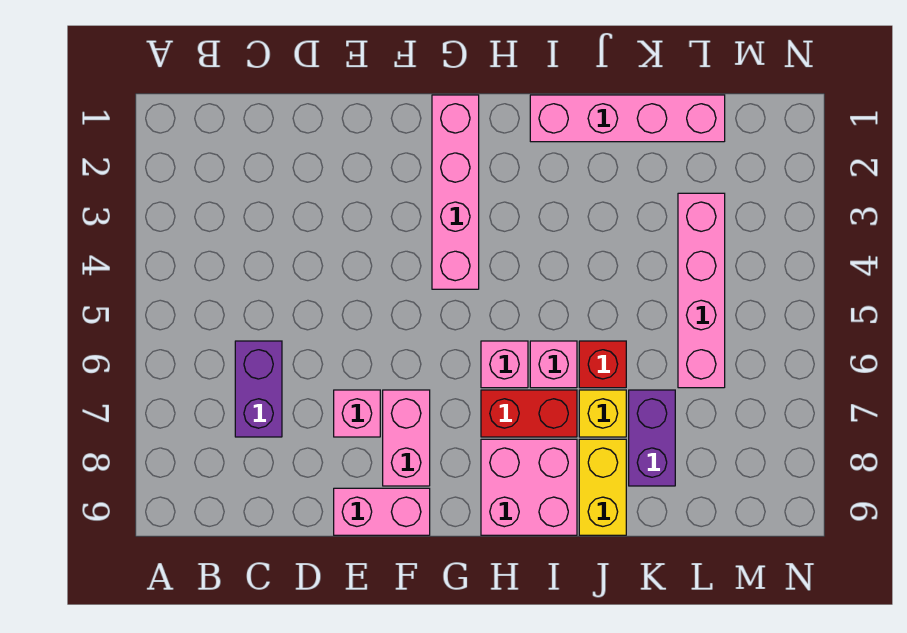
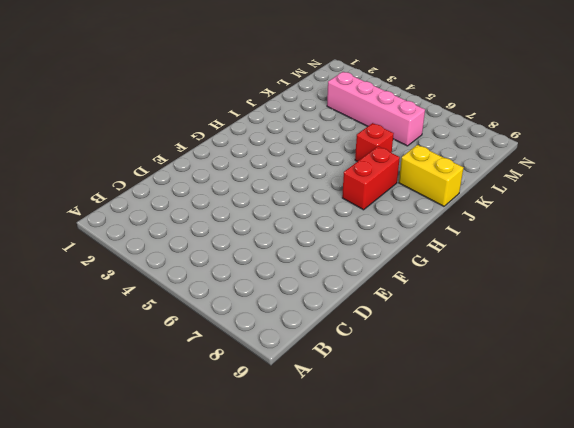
none -> purple 1x2 brick [235,341,282,437]
none -> pink 1x1 brick [334,390,380,437]
none -> pink 1x2 brick [334,488,430,535]

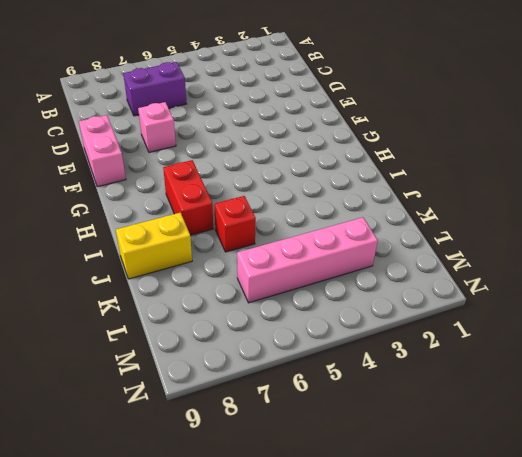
none -> pink 1x2 brick [383,390,430,486]
none -> pink 1x4 brick [432,95,479,289]
none -> pink 1x1 brick [481,341,528,388]

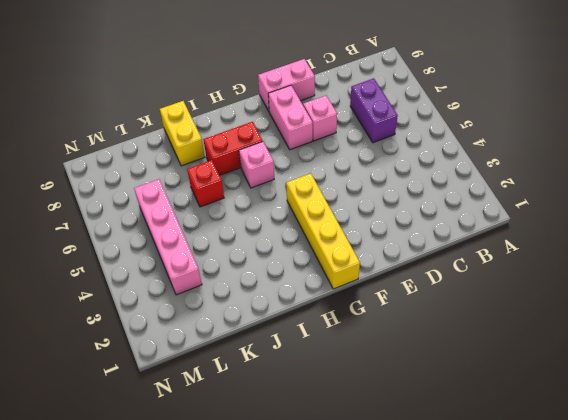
yellow 1x4 brick [286,173,360,289] -> pink 1x4 brick [432,95,479,289]
none -> pink 2x2 brick [481,439,577,535]
none -> pink 1x4 brick [530,95,725,142]
none -> pink 1x1 brick [530,341,577,388]

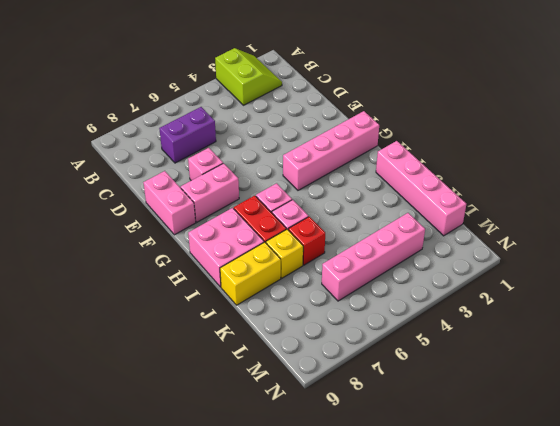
lime 2x2 slope [215,48,282,105] -> none
none -> purple 1x2 brick [629,390,675,486]

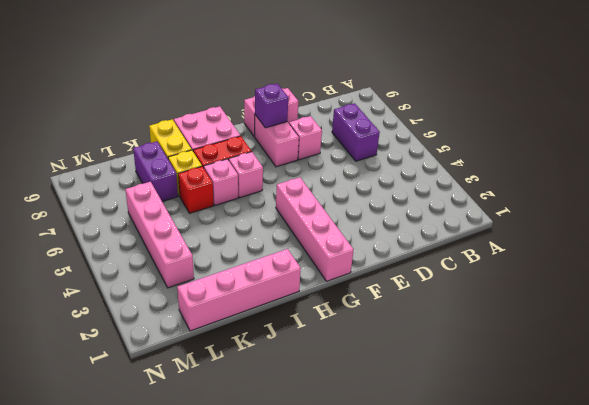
purple 1x1 brick [255,84,288,128] -> none

